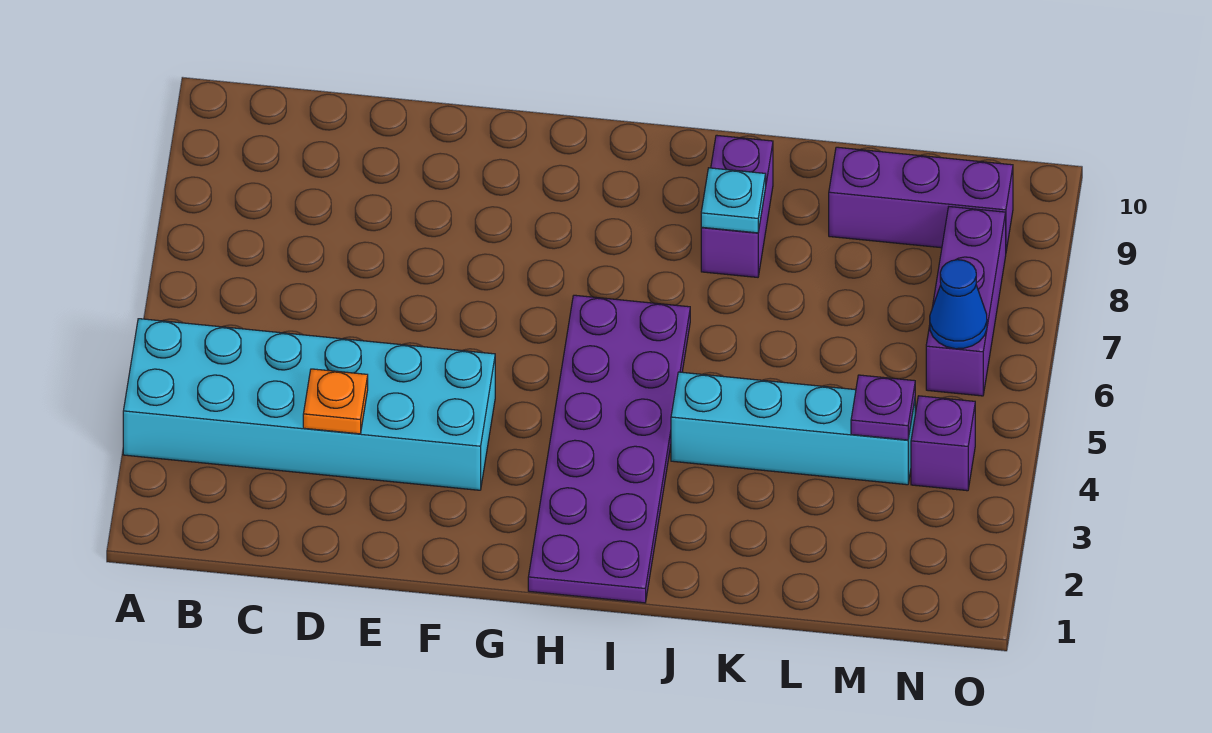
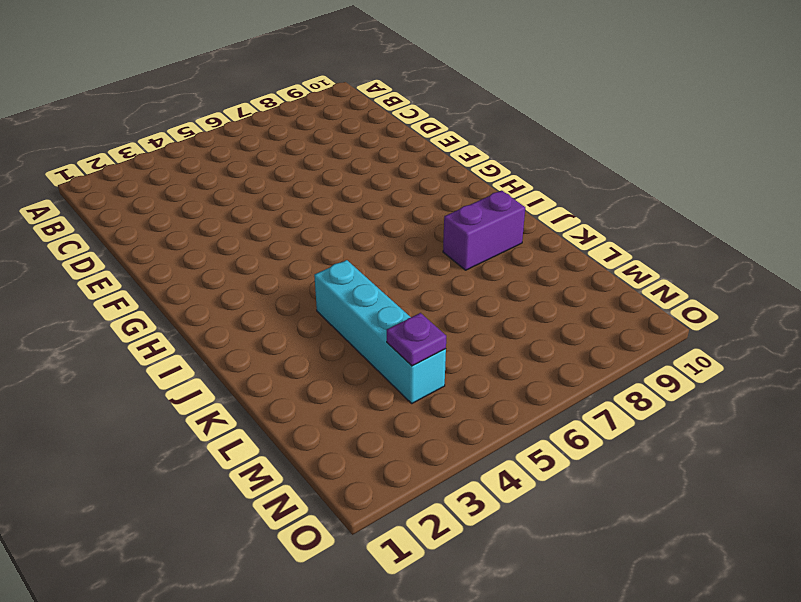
none -> cyan 2x6 brick [123,319,495,490]
none -> purple 2x6 plate [528,295,690,603]

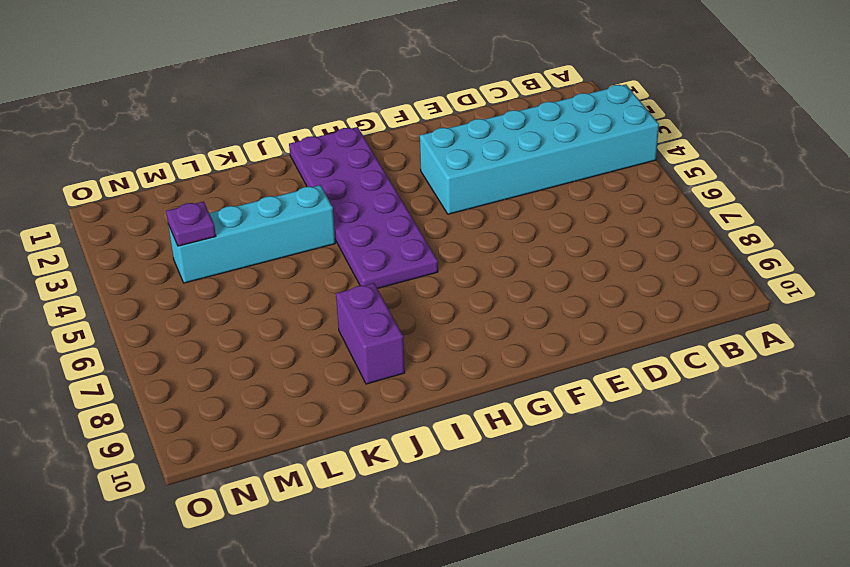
none -> purple 1x3 brick [829,147,1013,251]
none -> purple 1x1 brick [911,396,975,491]

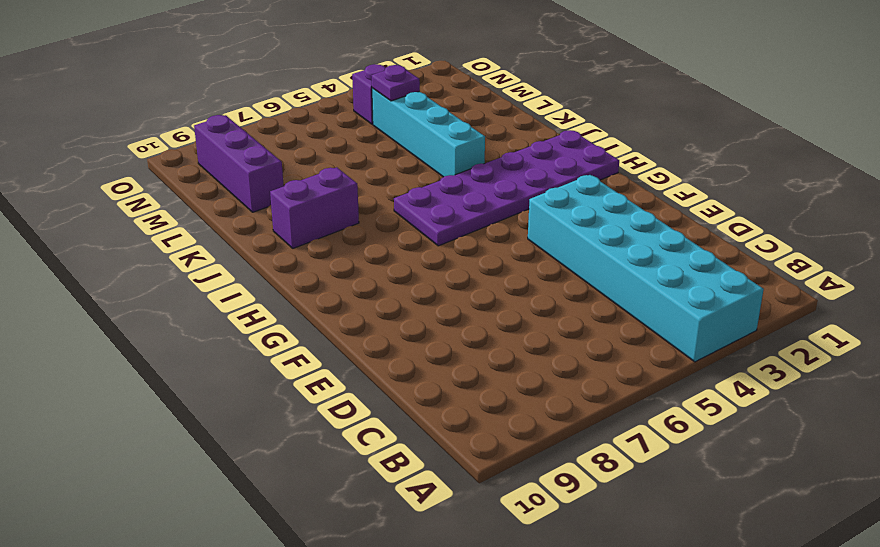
none -> purple 1x3 brick [926,207,1006,396]
none -> orange 1x1 plate [303,369,368,434]

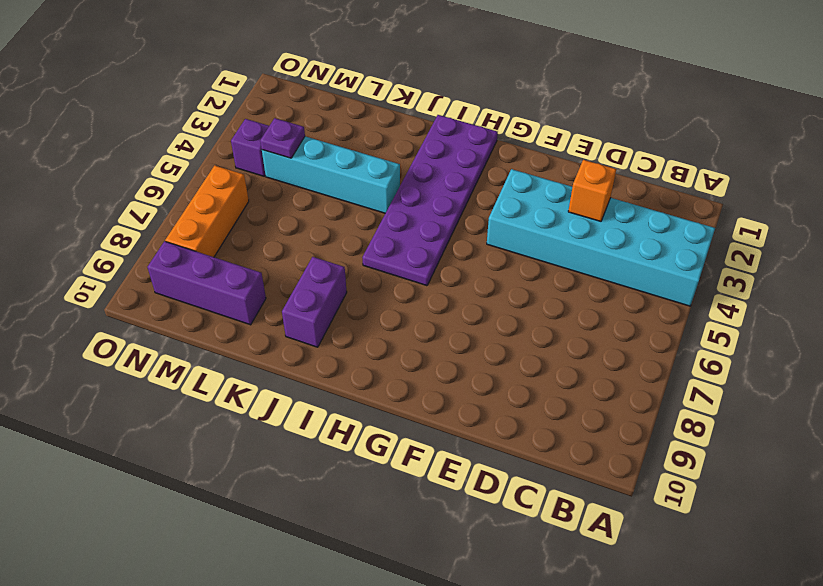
orange 1x1 brick [568,160,616,221] -> orange 1x1 plate [303,369,368,434]
orange 1x3 brick [165,165,249,257] -> purple 1x3 brick [926,207,1006,396]
none -> cyan 1x1 plate [701,168,766,233]
none -> blue 1x1 cone [930,260,987,349]

